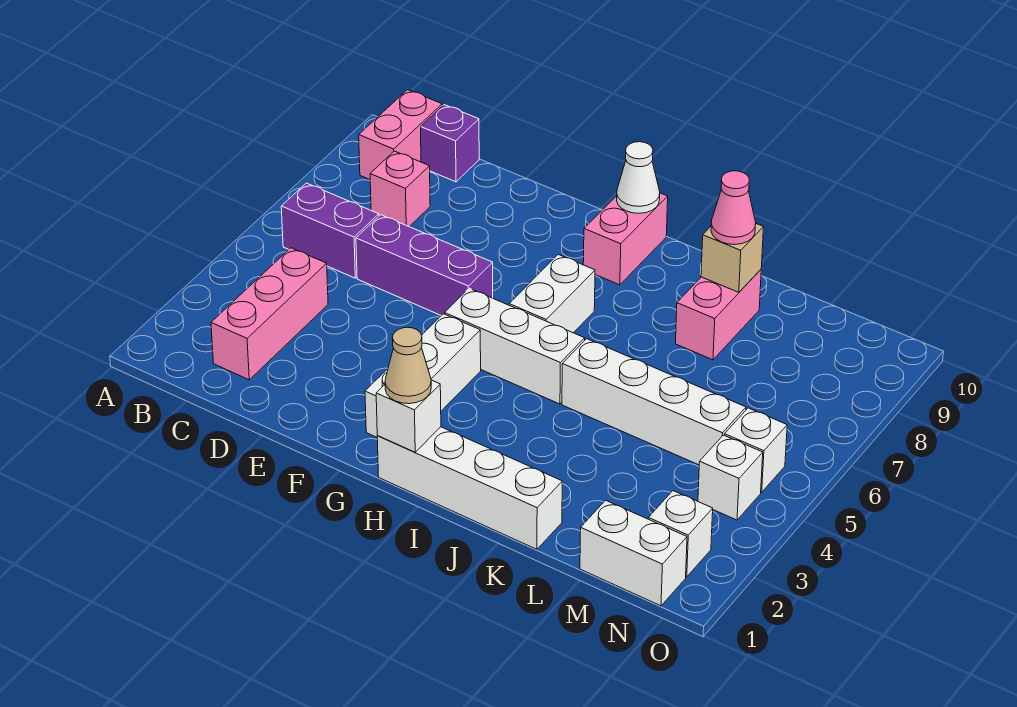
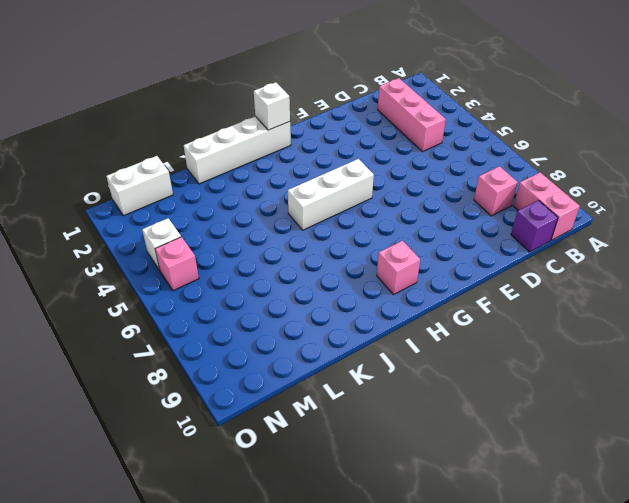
pink 1x1 brick [377,241,420,295] -> pink 1x2 brick [583,193,668,285]
pink 1x1 brick [155,237,199,291] -> white 1x1 brick [724,408,787,492]
none -> purple 1x2 brick [281,183,379,278]
none -> purple 1x3 brick [356,215,493,316]
none -> white 1x3 brick [365,314,481,437]

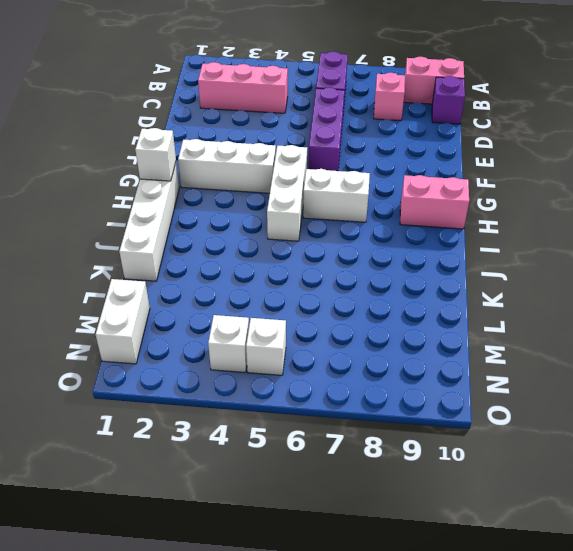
none -> white 1x4 brick [562,339,746,465]
none -> pink 1x2 brick [675,270,761,360]
none -> white 1x1 brick [648,491,713,577]

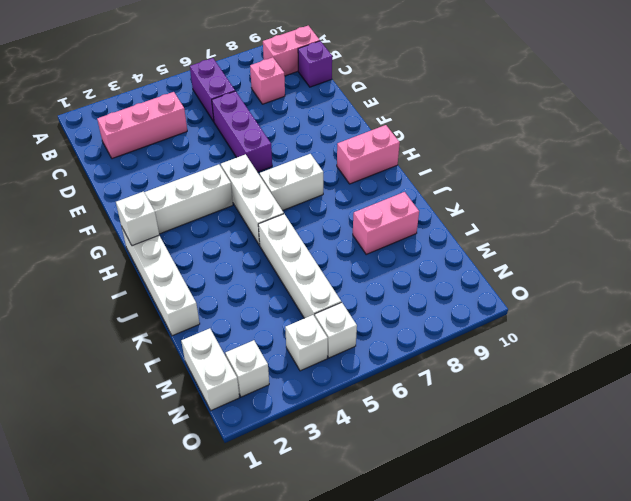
none -> white 1x1 cone [617,142,660,213]
none -> tan 1x1 brick [701,224,764,292]
none -> tan 1x1 cone [385,327,431,404]

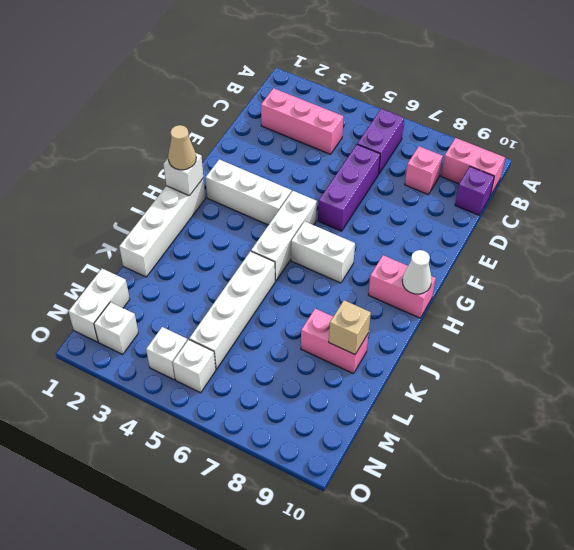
none -> pink 1x1 cone [711,171,756,244]

